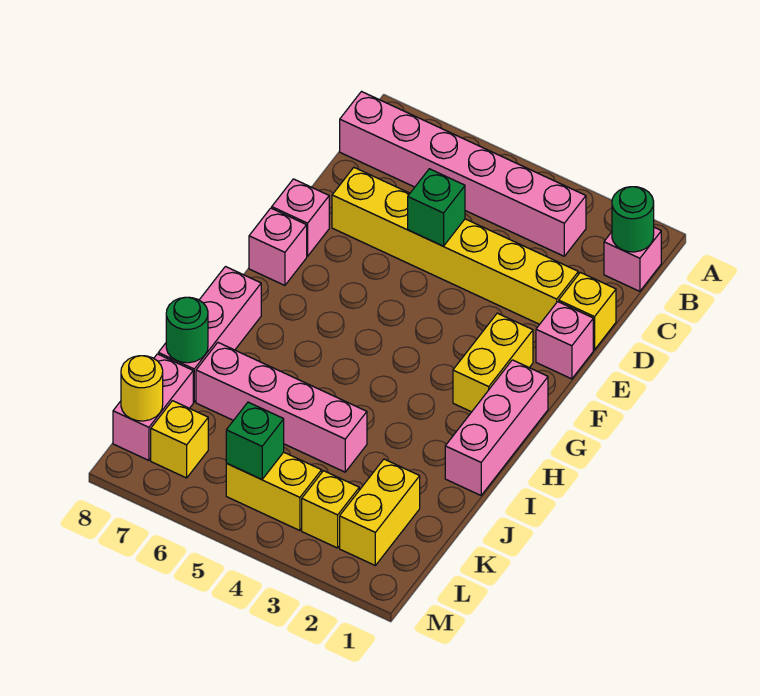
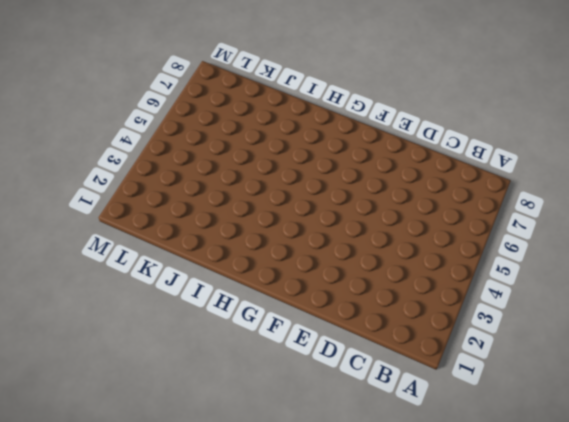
none -> pink 1x1 brick [604,227,661,291]
none -> pink 1x6 brick [340,92,586,256]
none -> yellow 1x1 brick [559,272,616,350]

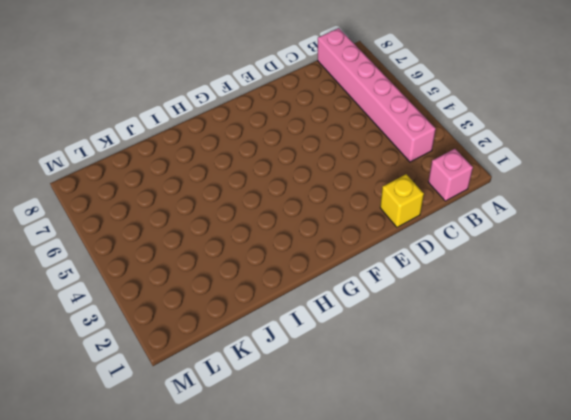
none -> yellow 1x6 brick [332,168,578,324]
none -> pink 1x1 brick [536,302,593,379]
none -> pink 1x1 brick [272,179,329,256]

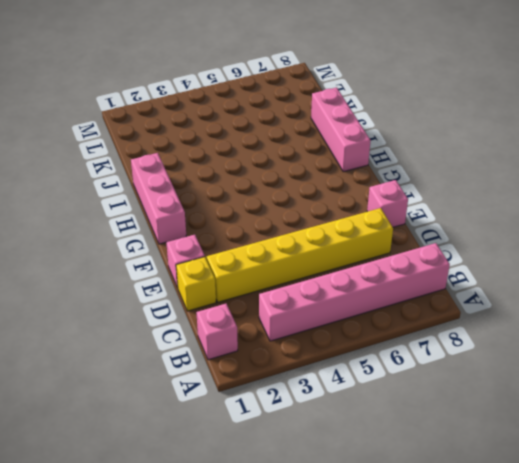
none -> yellow 1x2 brick [453,313,533,412]
none -> pink 1x1 brick [249,208,307,285]
none -> pink 1x4 brick [196,343,367,472]

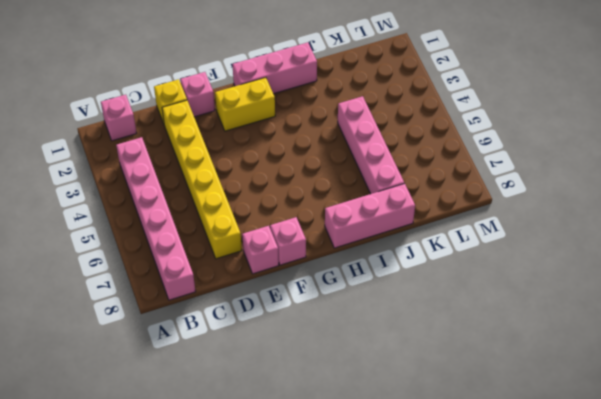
none -> yellow 1x2 brick [340,459,420,565]
none -> pink 1x2 brick [113,354,193,460]
none -> yellow 1x1 brick [302,471,359,548]

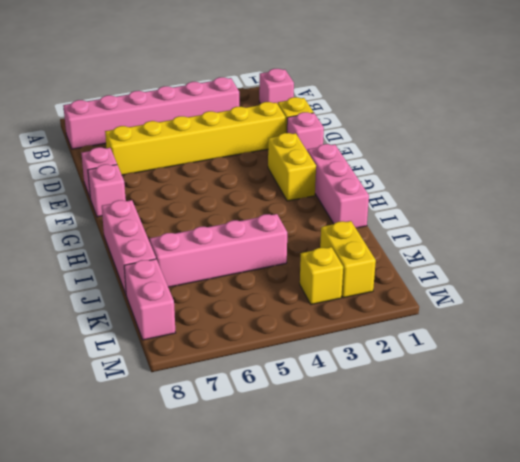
none -> yellow 1x2 brick [226,452,322,531]
none -> yellow 1x1 brick [151,401,208,478]
none -> green 1x1 round brick [612,187,654,252]

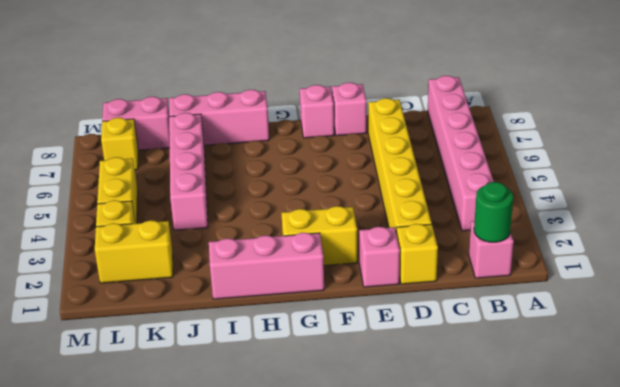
none -> green 1x1 brick [408,169,465,246]
none -> green 1x1 round brick [166,297,208,363]
none -> green 1x1 brick [226,402,284,479]

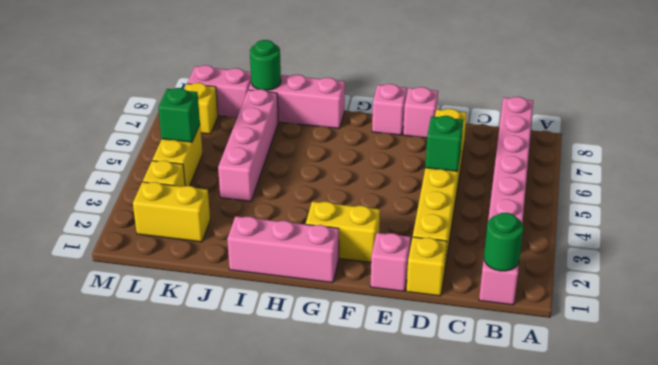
none -> yellow 1x1 round brick [121,356,163,421]

